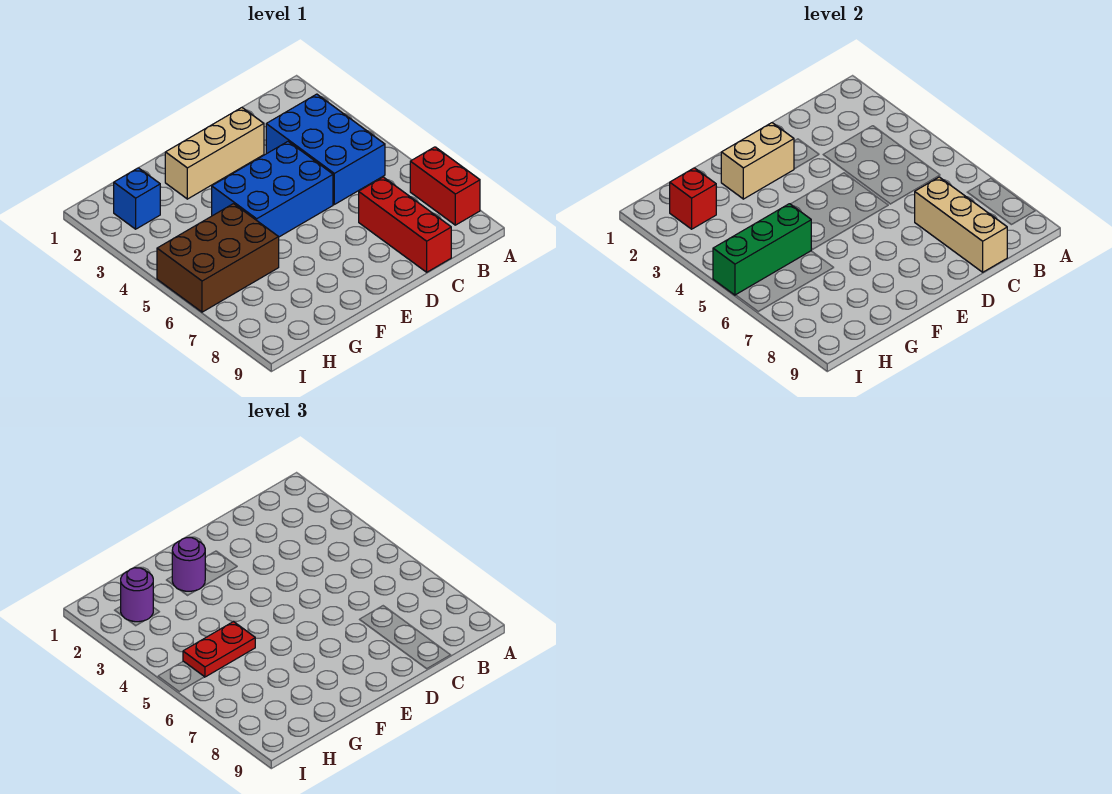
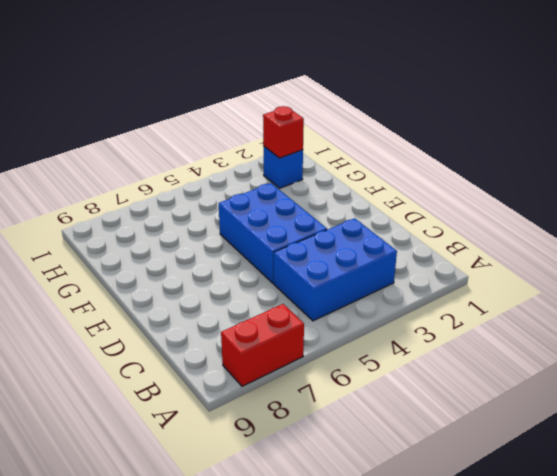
none -> red 1x3 brick [359,177,451,272]
none -> tan 1x3 brick [165,108,264,199]
none -> brown 2x3 brick [157,204,279,312]

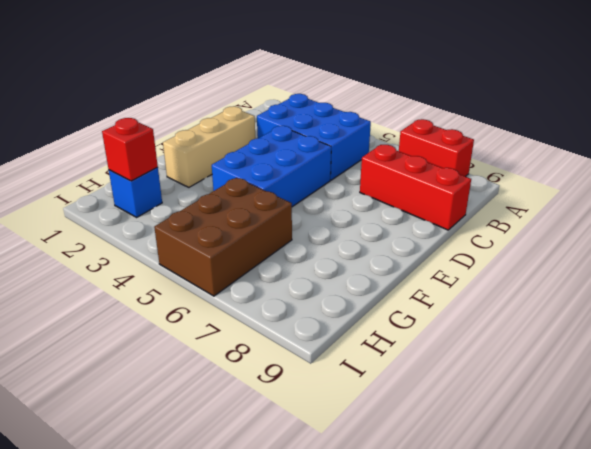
none -> tan 1x3 brick [915,177,1007,272]
none -> tan 1x2 brick [721,123,794,199]
none -> green 1x3 brick [713,204,811,295]

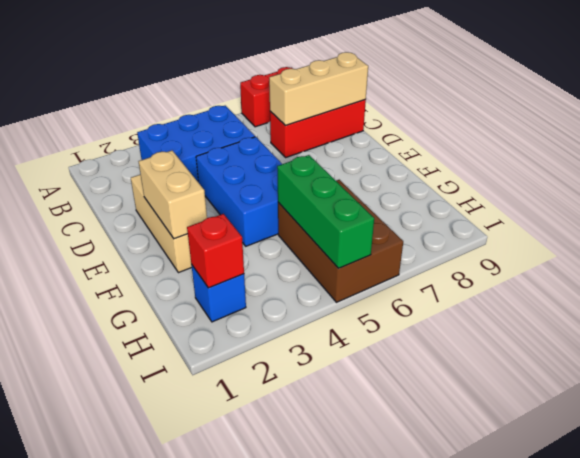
none -> purple 1x1 round brick [172,538,205,591]
none -> red 1x2 plate [183,621,255,677]
none -> purple 1x1 round brick [121,568,153,622]

